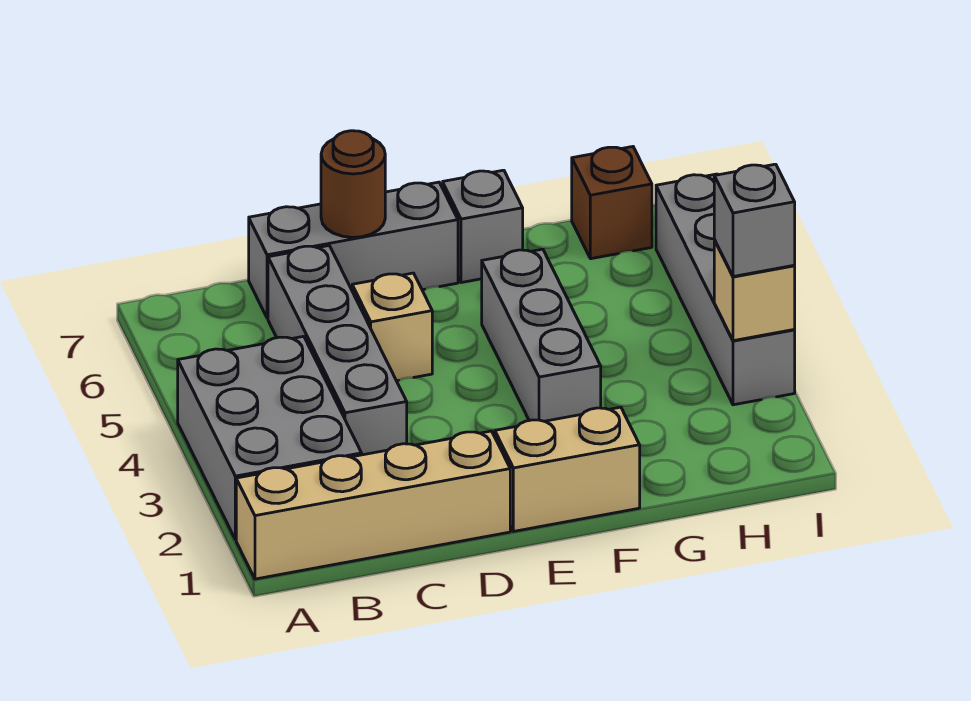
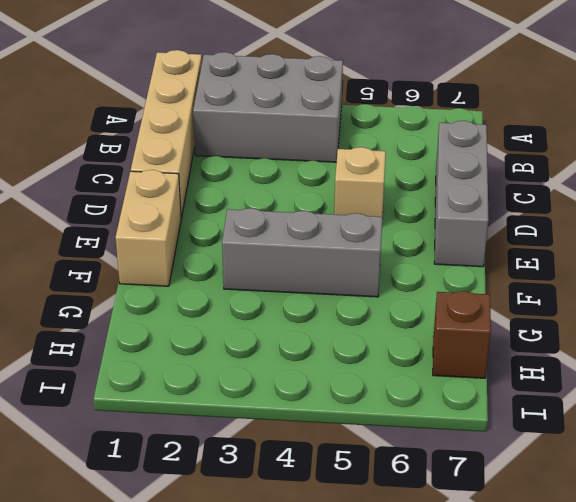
none -> grey 1x4 brick [268,246,407,455]
none -> grey 1x1 brick [443,170,523,283]
none -> grey 1x4 brick [656,174,795,405]

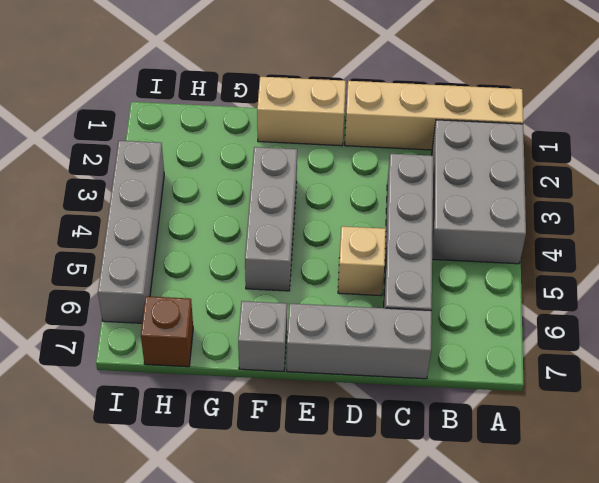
none -> brown 1x1 round brick [321,131,385,237]
none -> tan 1x1 brick [714,240,795,341]
none -> grey 1x1 brick [714,164,795,277]

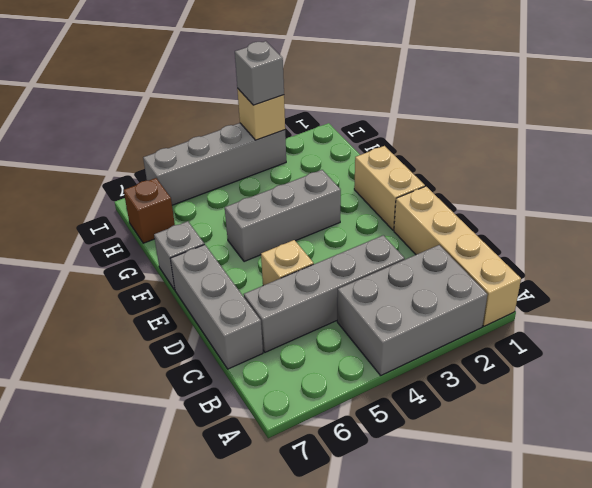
none -> brown 1x1 round brick [321,131,385,237]

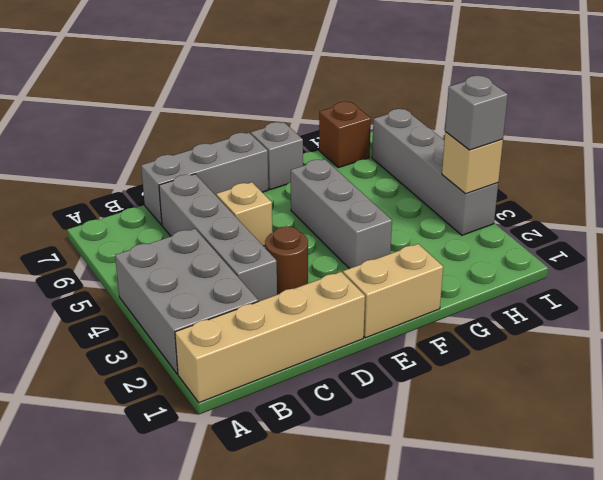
brown 1x1 round brick [265,226,308,295] -> brown 1x1 round brick moved to [321,131,385,237]

